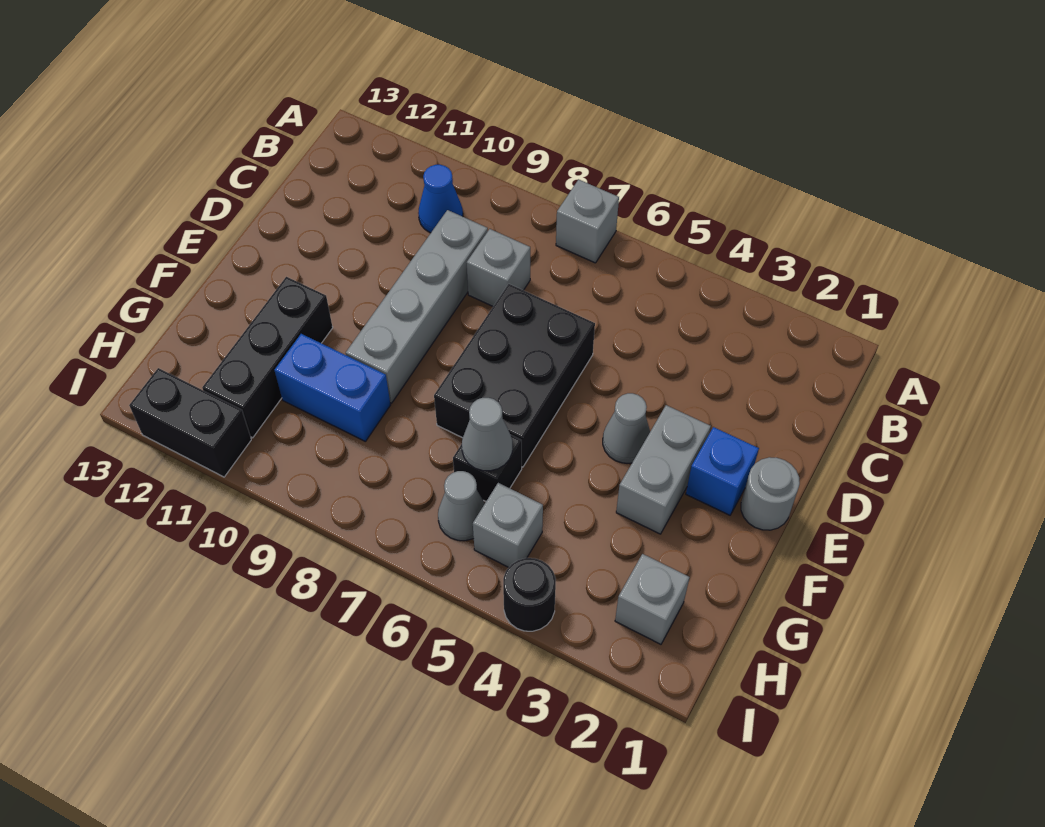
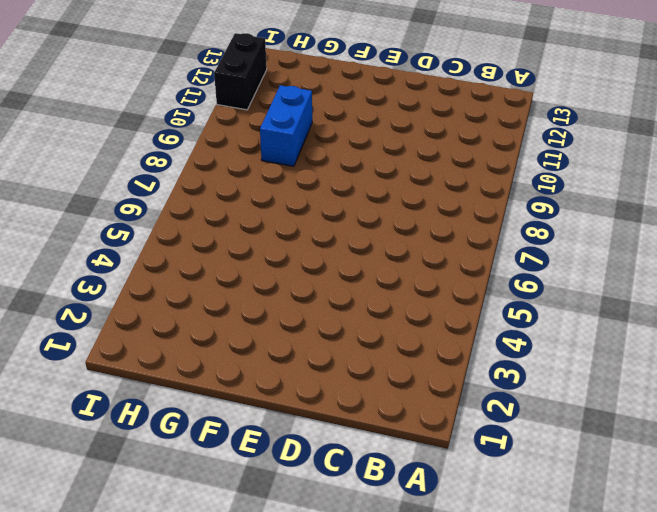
none -> grey 1x1 brick [556,180,619,263]
none -> blue 1x1 cone [418,165,463,233]
none -> grey 1x1 brick [467,229,530,306]

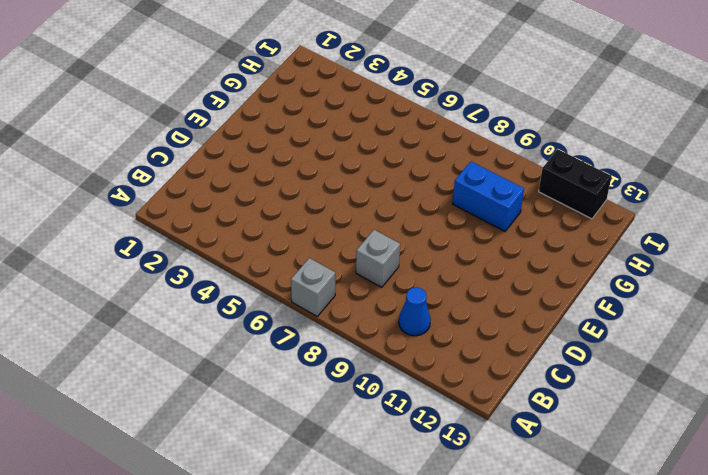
none -> grey 1x4 brick [346,210,488,403]
none -> black 2x3 brick [434,284,595,467]
none -> grey 1x1 round brick [741,457,800,530]

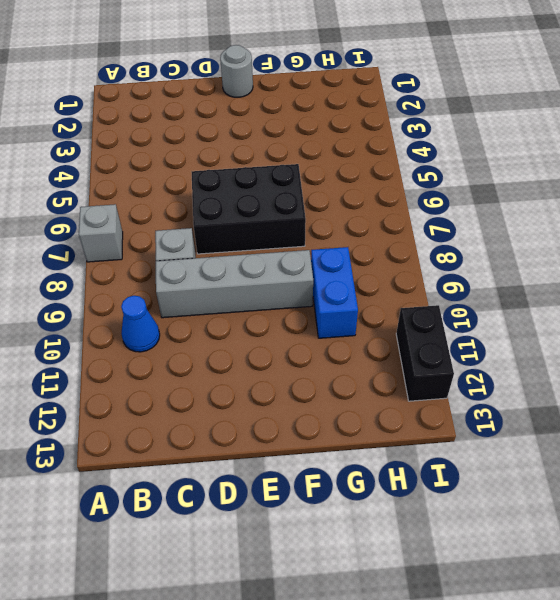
none -> blue 1x1 brick [686,427,759,515]
none -> grey 1x2 brick [616,405,711,534]
none -> grey 1x1 cone [603,393,650,463]

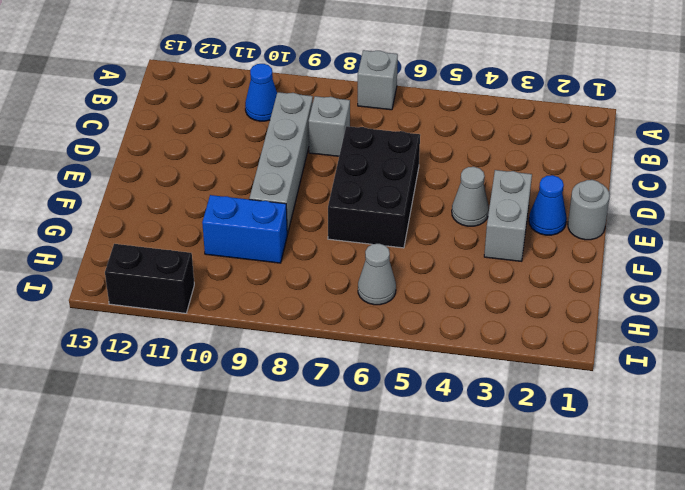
blue 1x1 cone [529,175,567,235] -> blue 1x1 brick [686,427,759,515]
none -> black 1x3 brick [202,277,333,438]
none -> black 1x1 brick [453,435,522,501]
none -> grey 1x1 brick [615,554,689,644]

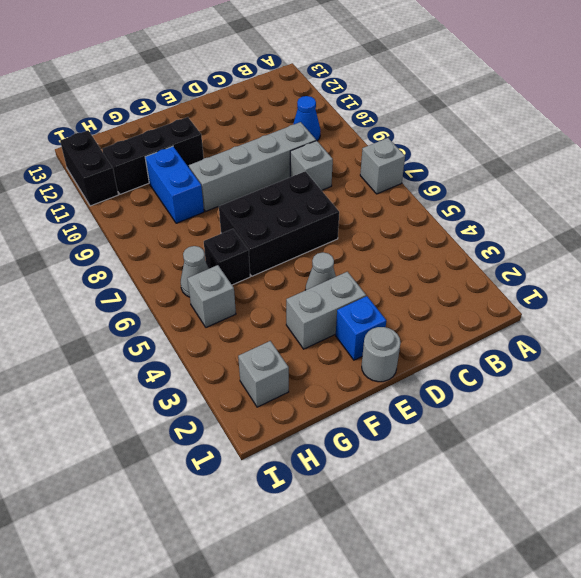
none -> black 1x1 round brick [503,558,556,631]
none -> grey 1x1 cone [462,398,512,471]

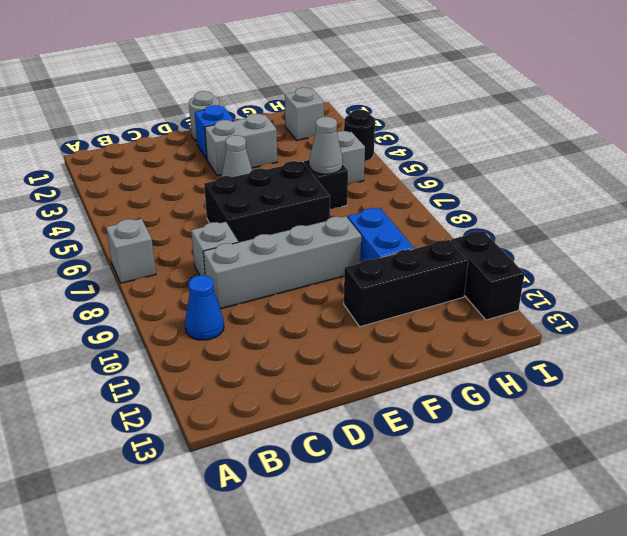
none -> grey 1x1 cone [438,471,485,541]

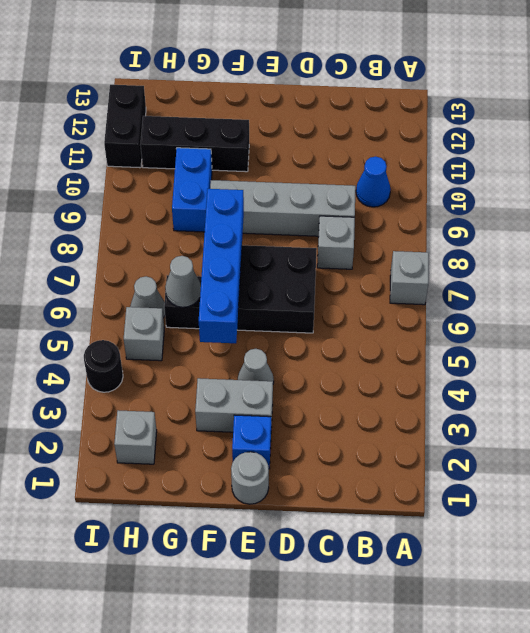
blue 1x4 brick [199,189,244,343] -> none

